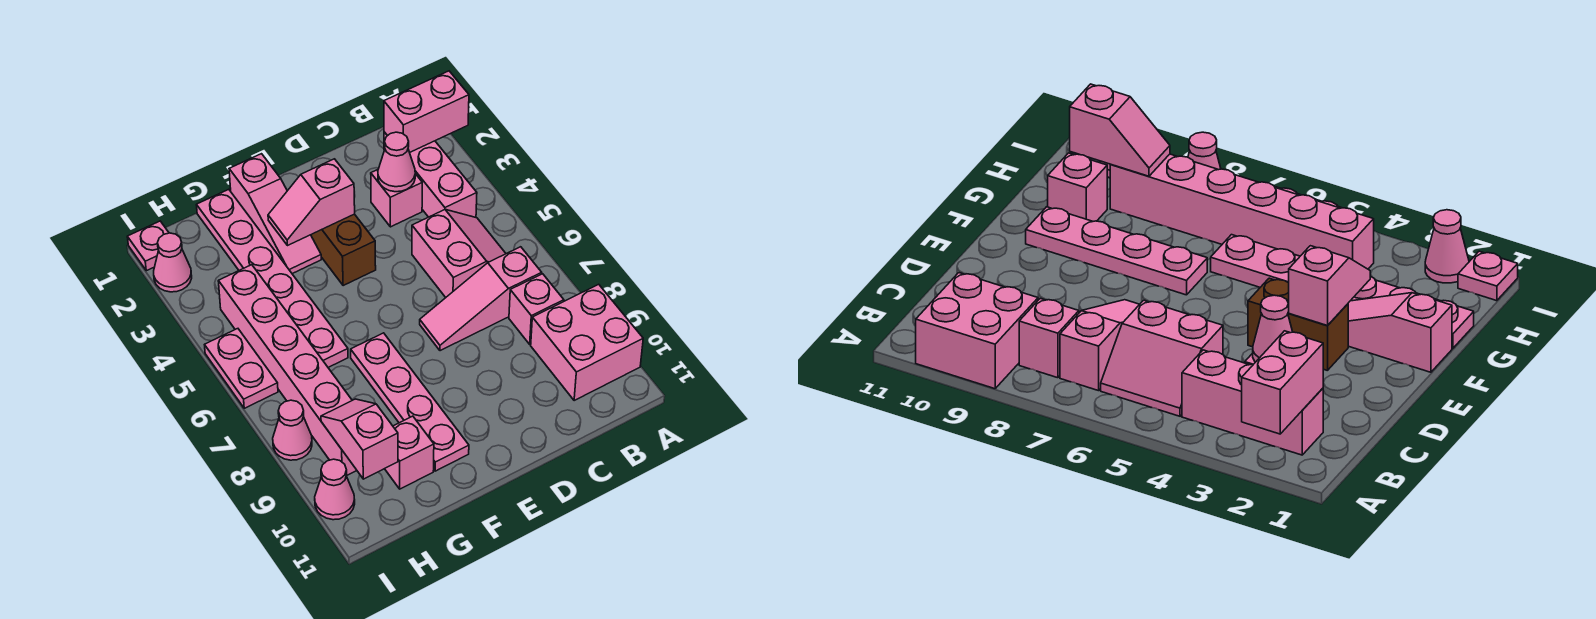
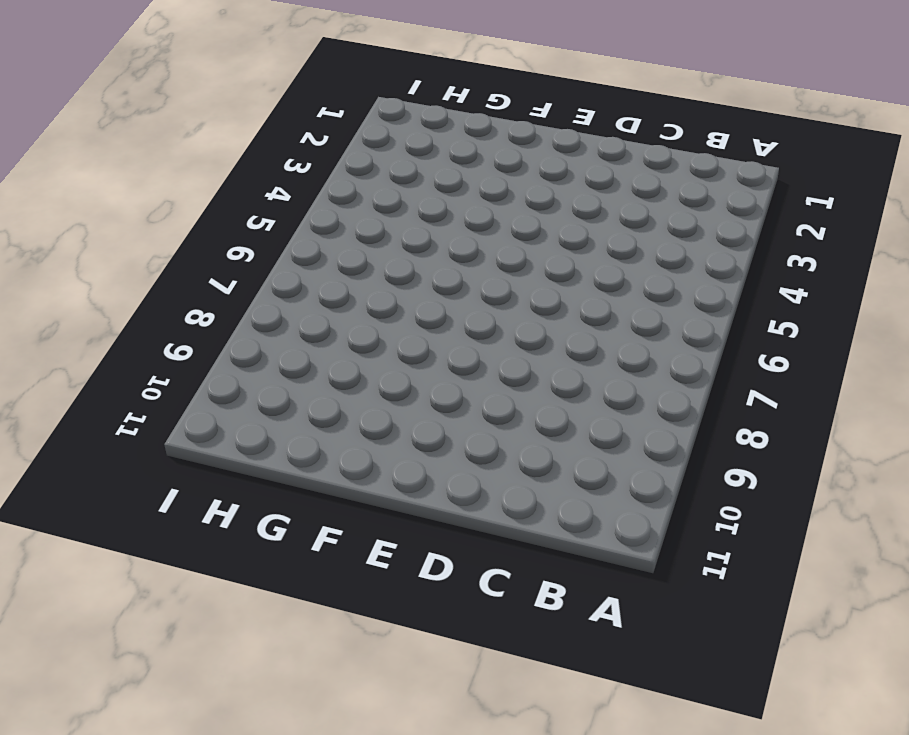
none -> pink 2x2 brick [531,284,643,400]
none -> pink 1x3 brick [384,132,477,217]
none -> pink 2x2 slope [412,210,506,298]

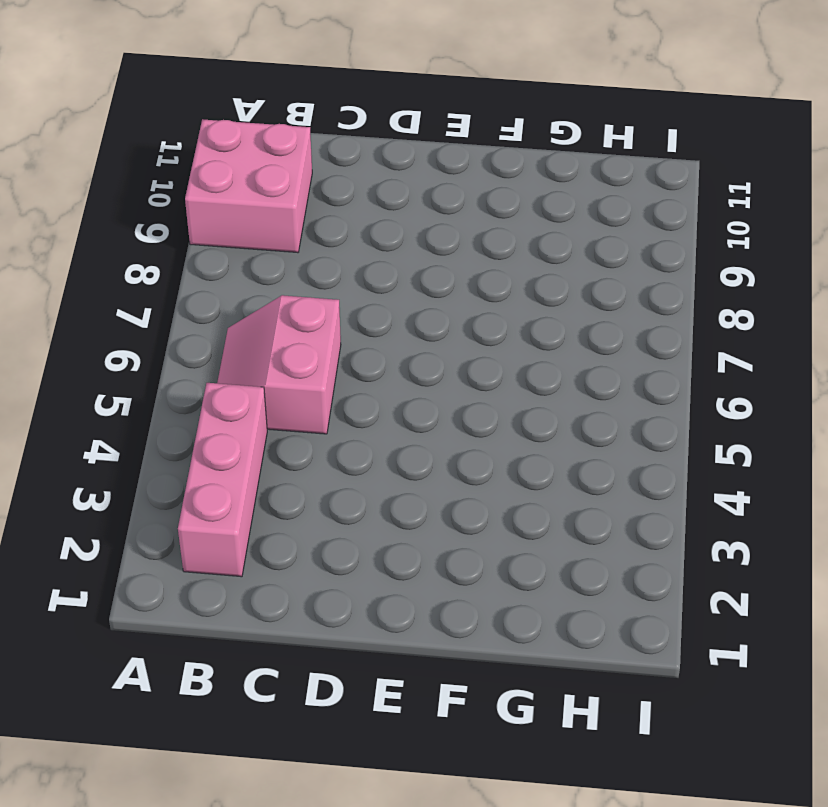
none -> pink 1x3 slope [420,247,542,351]
none -> pink 1x1 brick [509,274,564,344]
none -> pink 1x1 brick [371,170,422,227]

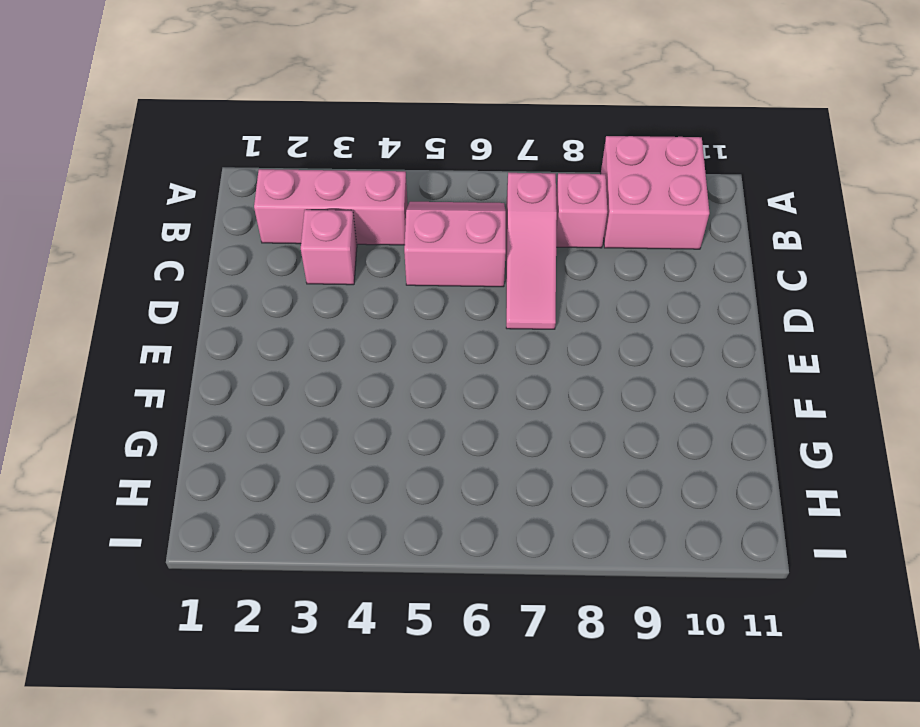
none -> brown 1x2 brick [311,214,376,286]
none -> pink 1x3 slope [229,154,321,274]
none -> pink 1x4 plate [351,333,469,471]

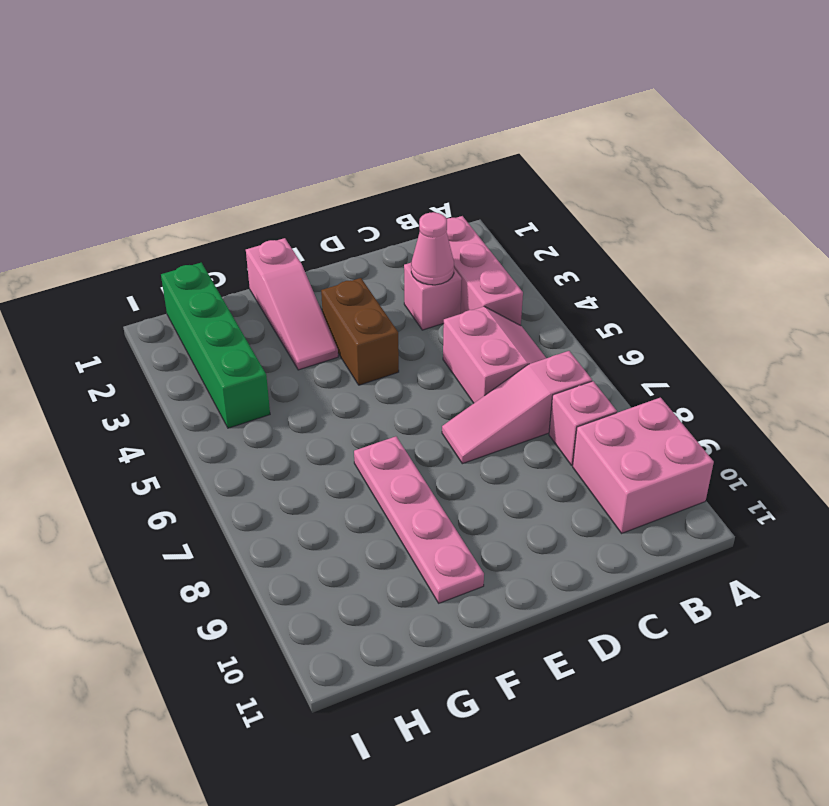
green 1x4 brick [161,263,270,428] -> pink 1x6 brick [218,265,357,475]
none -> pink 1x6 plate [197,189,348,367]
none -> pink 1x1 brick [385,416,434,489]
none -> pink 1x1 plate [127,221,169,271]

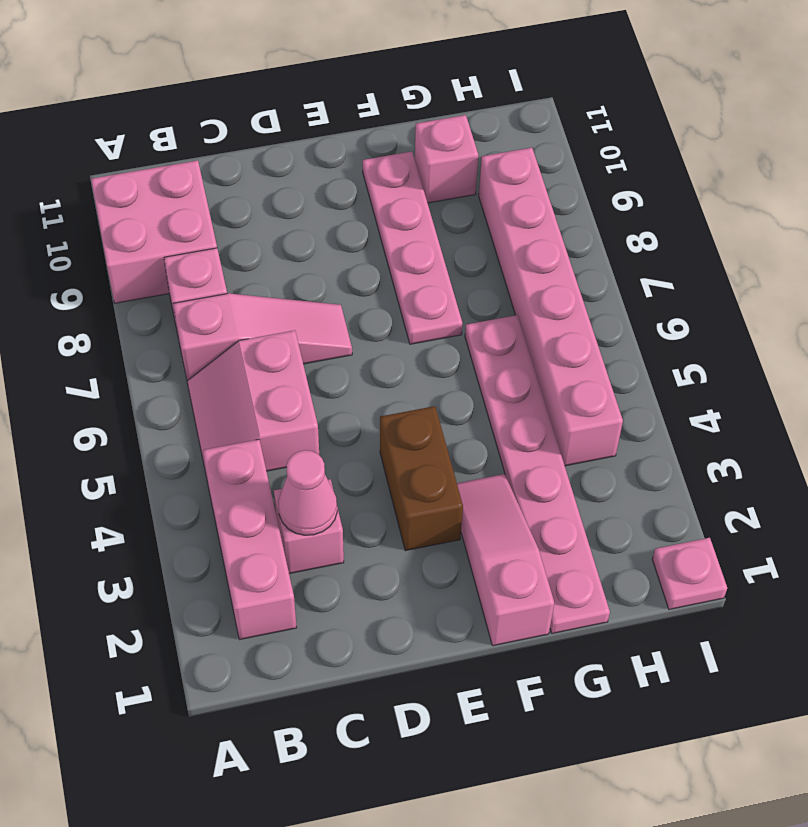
none -> pink 1x1 cone [154,233,192,292]
none -> pink 1x2 plate [205,329,278,408]
none -> pink 1x1 cone [273,400,312,460]

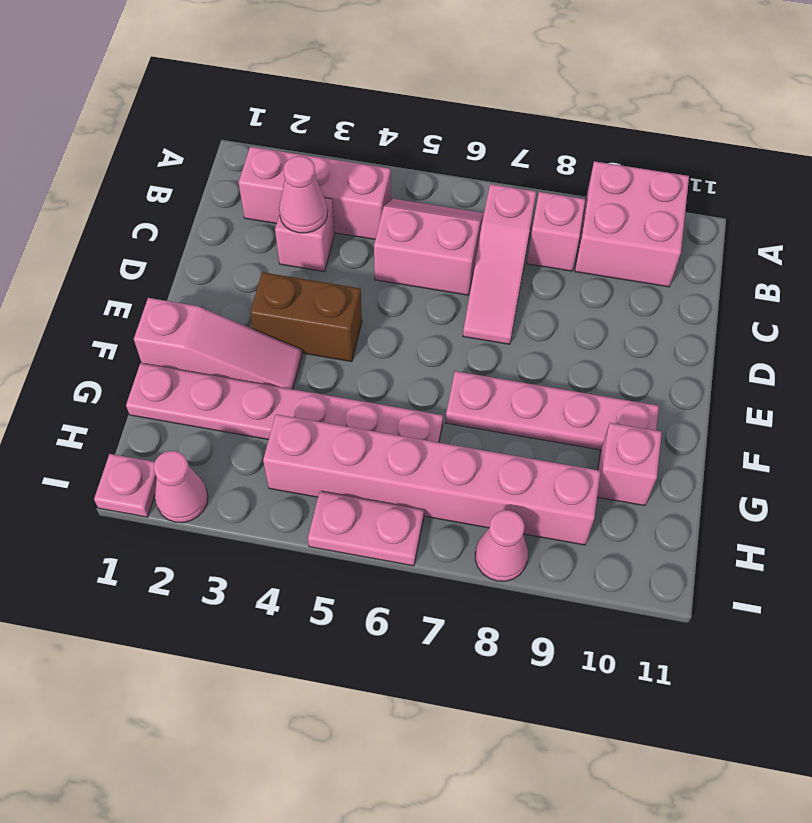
none -> pink 1x1 cone [315,459,355,520]
none -> pink 1x2 brick [384,71,469,153]
none -> pink 1x2 slope [268,159,355,246]

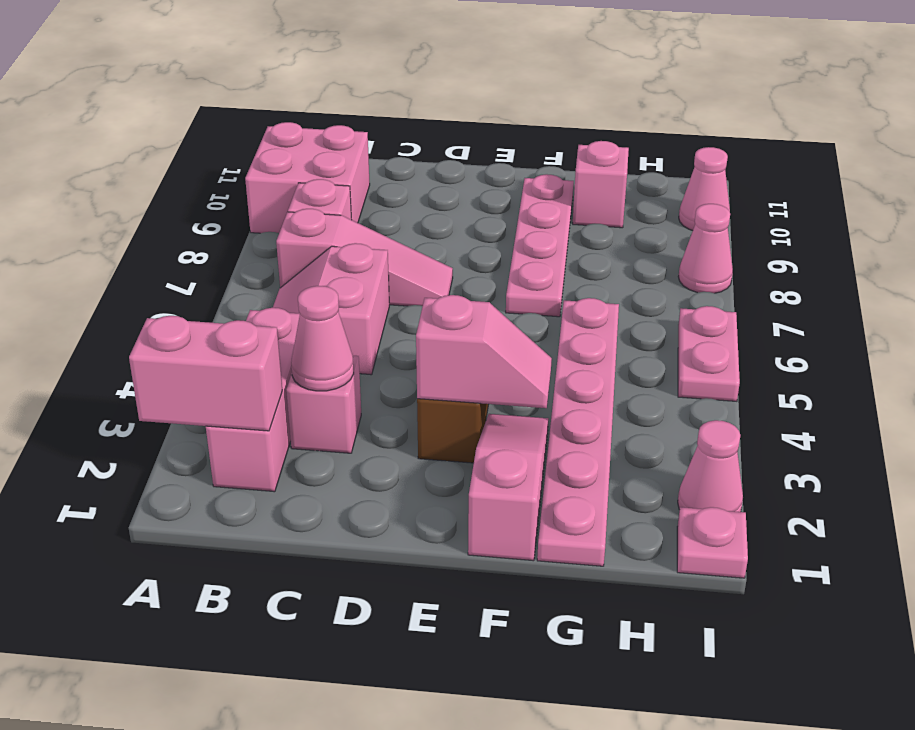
none -> pink 1x6 brick [218,265,357,475]
none -> pink 1x2 slope [321,399,398,479]

